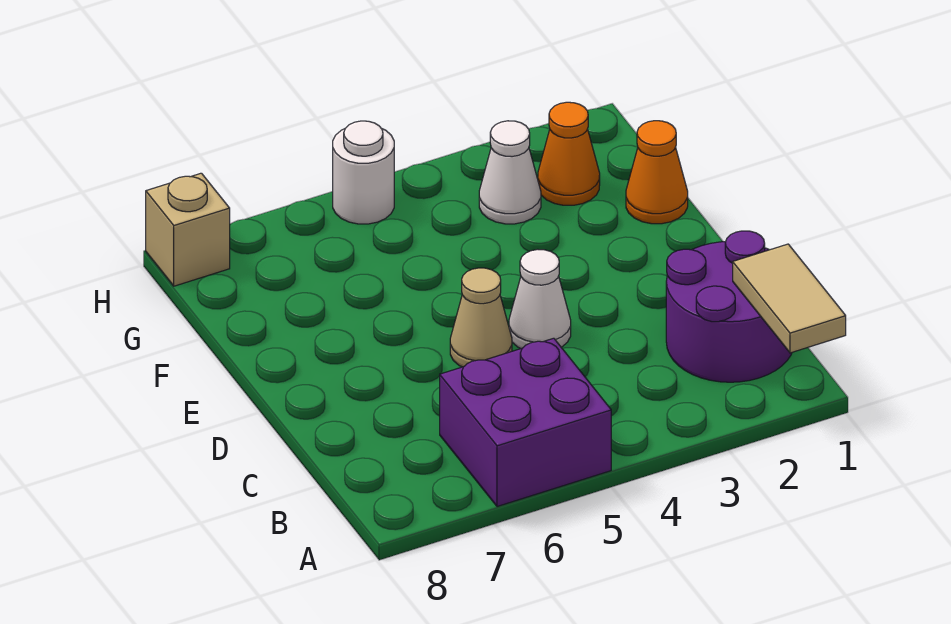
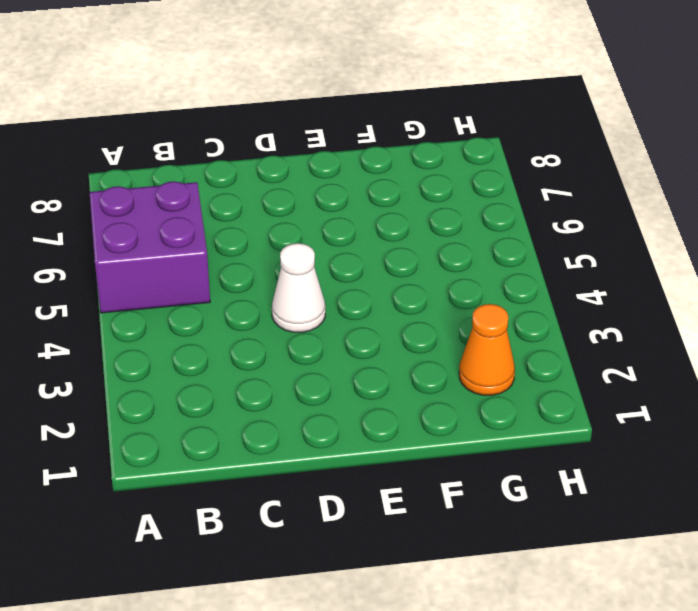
none -> purple 2x2 round brick [666,231,792,382]
none -> tan 1x1 cone [450,268,512,367]

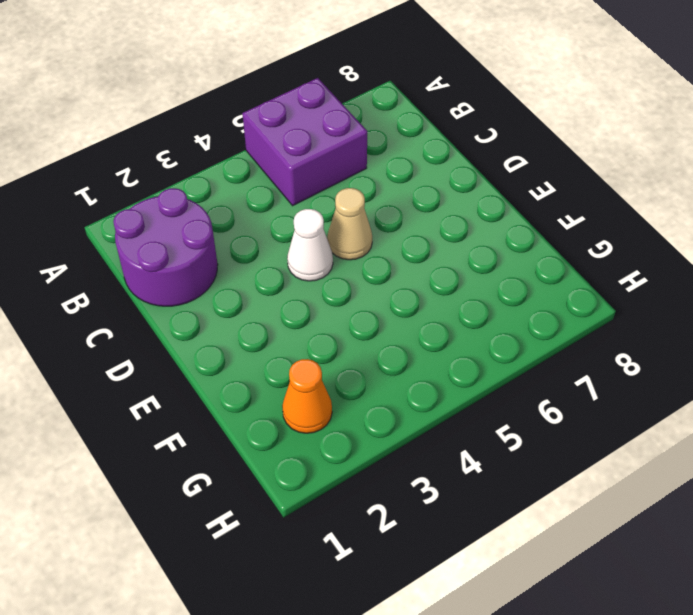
none -> orange 1x1 cone [626,121,688,224]
none -> white 1x1 cone [479,121,541,224]

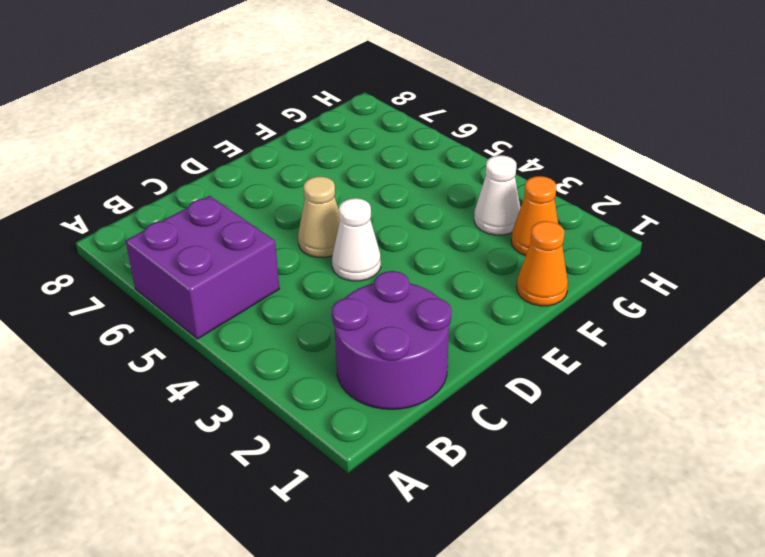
none -> white 1x1 round brick [333,121,394,224]
none -> tan 1x1 brick [146,173,230,286]

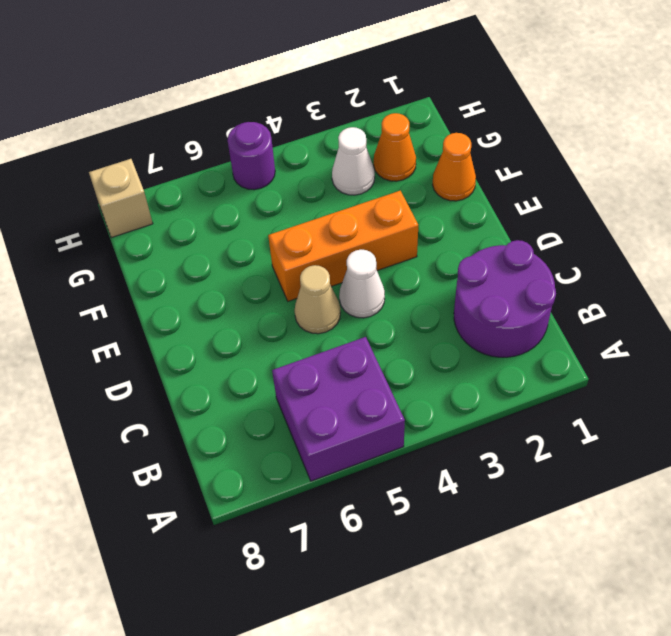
orange 1x3 brick [268,191,418,301] -> none
purple 1x1 round brick [227,122,275,190] -> white 1x1 round brick [333,121,394,224]
none -> tan 1x2 tile [733,244,846,353]

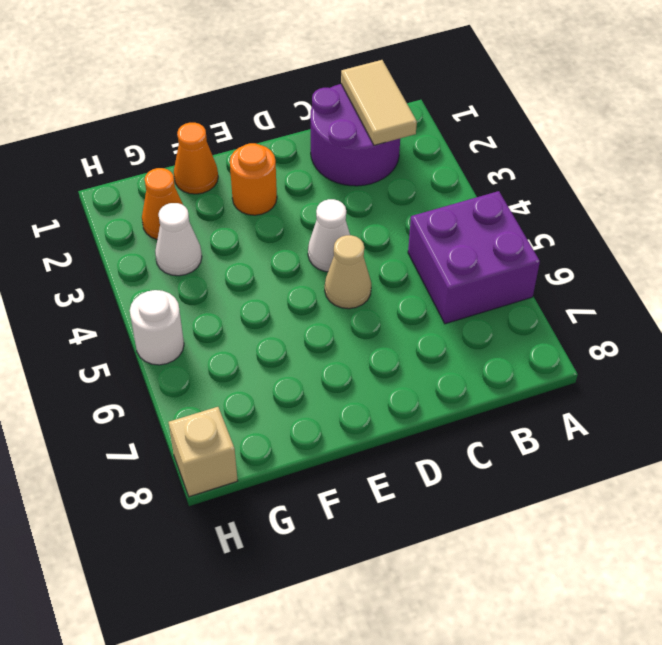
tan 1x2 tile [341,60,417,145] -> tan 1x2 tile turned to [733,244,846,353]
orange 1x1 round brick [230,143,277,215] -> none

